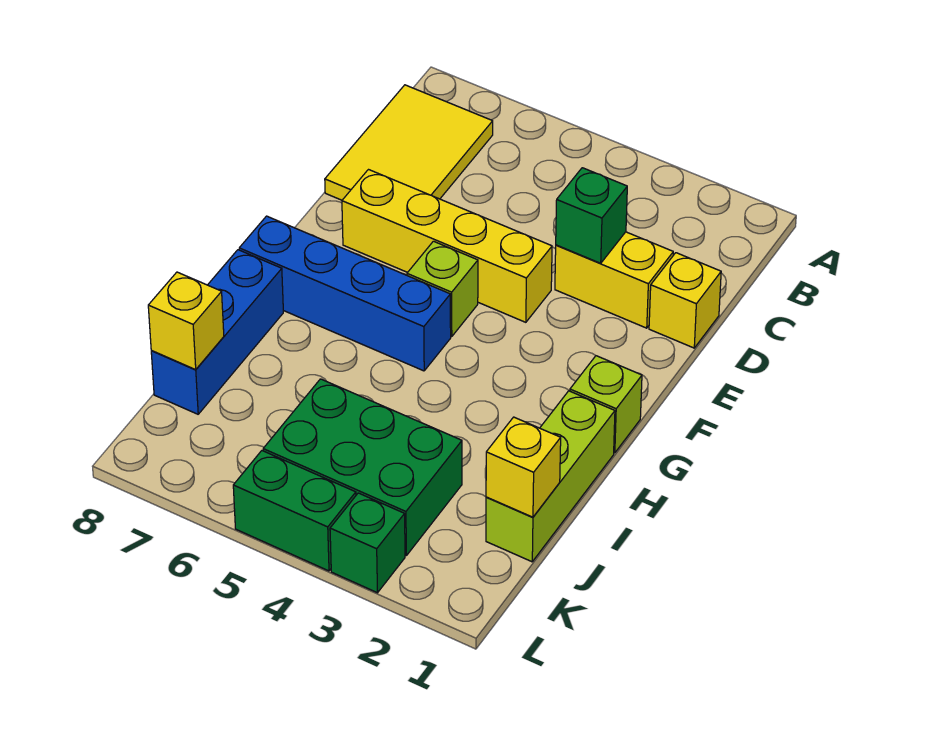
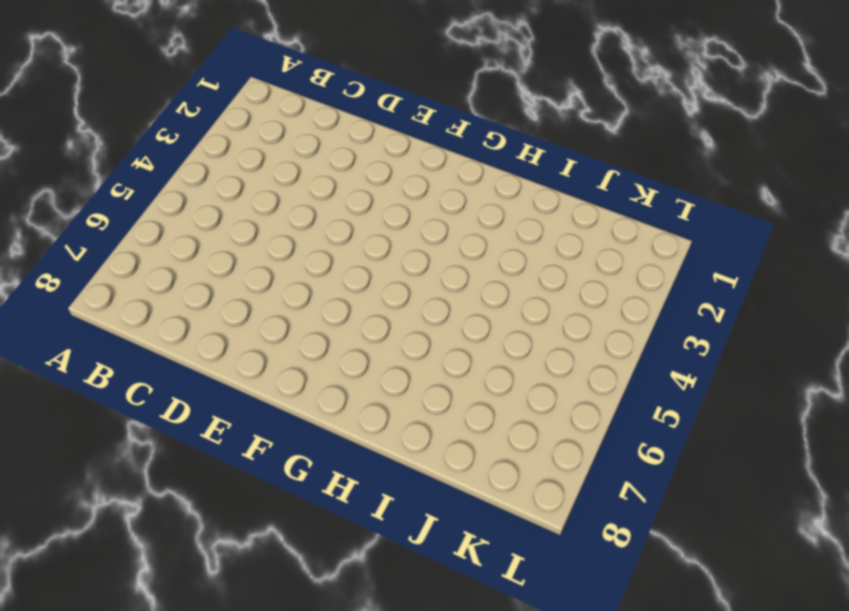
none -> yellow 2x3 tile [325,85,493,200]
none -> yellow 1x1 brick [649,253,721,348]
none -> yellow 1x2 brick [555,232,673,328]

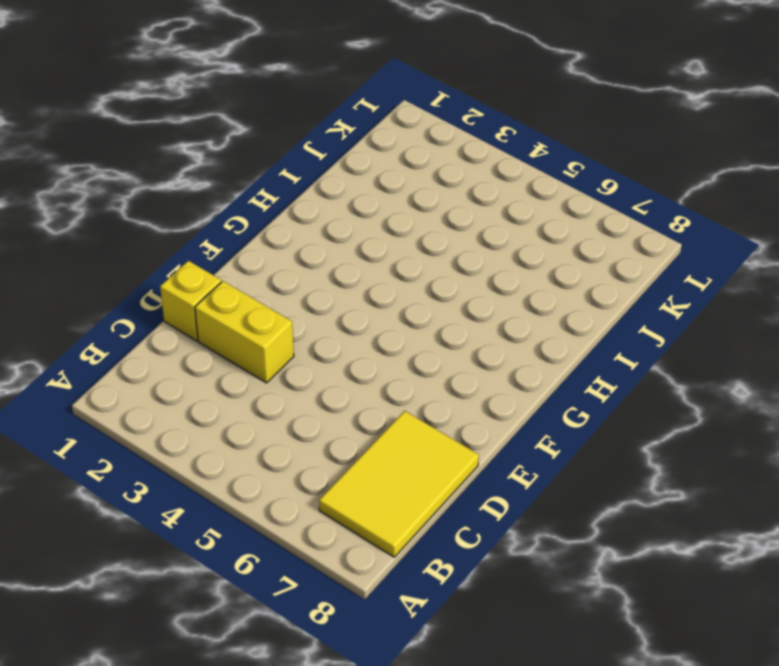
none -> yellow 1x4 brick [342,170,552,322]
none -> lime 1x1 brick [407,241,478,337]
none -> lime 1x1 brick [570,356,642,453]

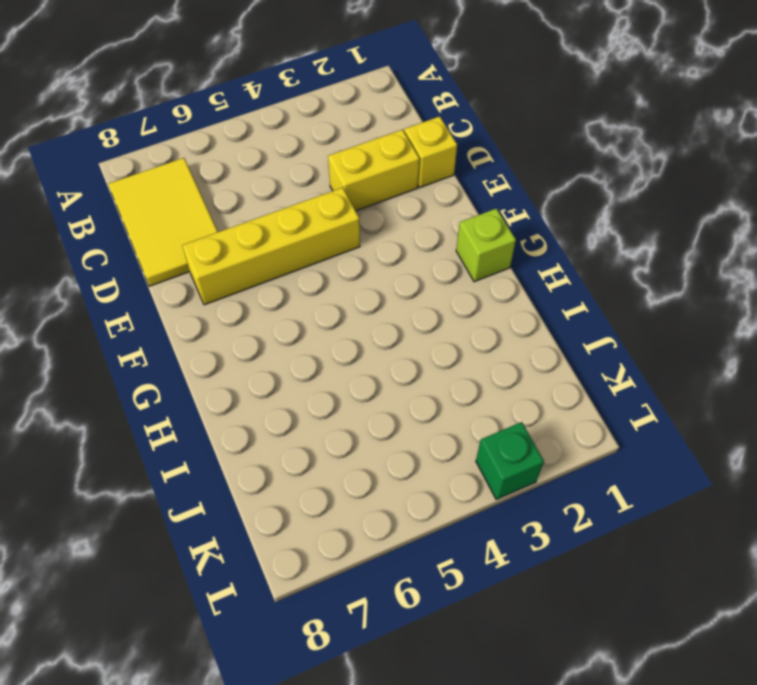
none -> lime 1x1 brick [407,241,478,337]
none -> blue 1x4 brick [239,216,451,371]
none -> lime 1x3 brick [486,391,615,562]

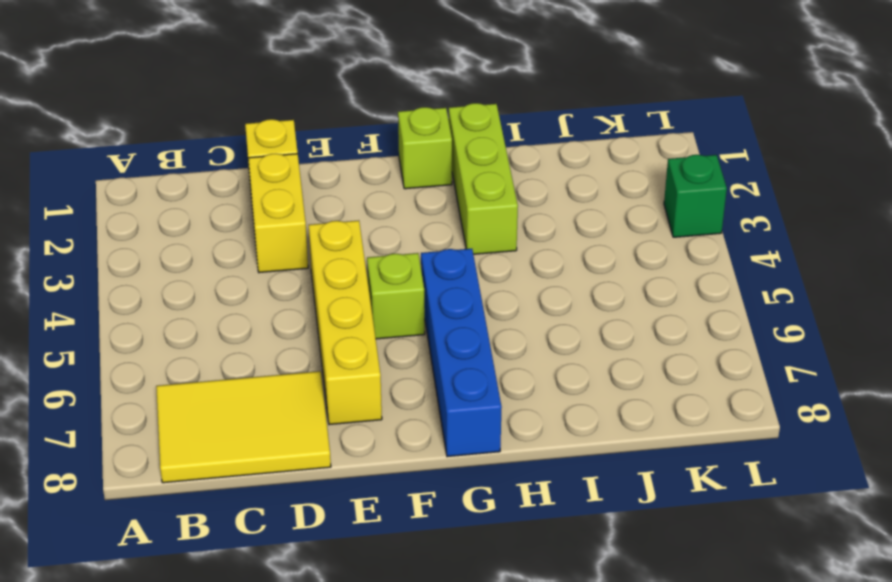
lime 1x3 brick [449,103,518,254] -> lime 1x3 brick turned to [486,391,615,562]
none -> blue 1x3 brick [151,250,283,414]
none -> green 2x3 brick [263,379,462,556]
none -> green 1x2 brick [233,451,356,571]

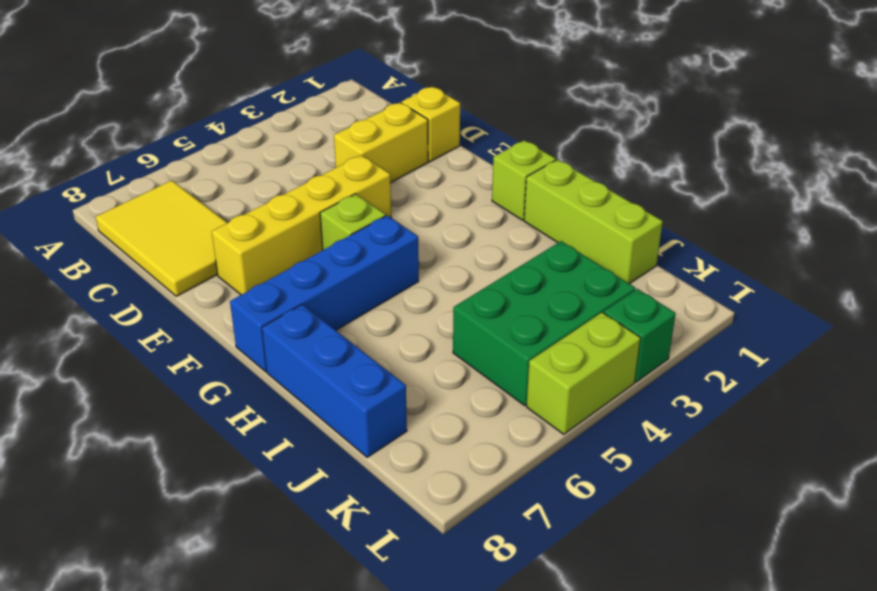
lime 1x2 brick [527,312,641,434] -> green 1x2 brick [233,451,356,571]
none -> green 1x1 brick [556,168,627,263]
none -> yellow 1x1 brick [486,417,561,517]
none -> yellow 1x1 brick [148,272,224,370]

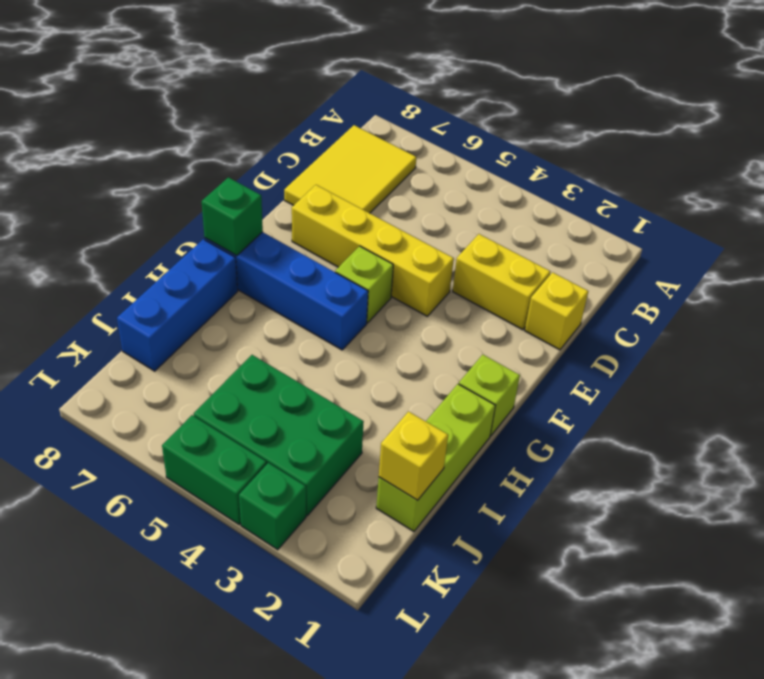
green 1x1 brick [202,177,263,256] -> green 1x1 brick moved to [556,168,627,263]
none -> yellow 1x1 brick [148,272,224,370]

